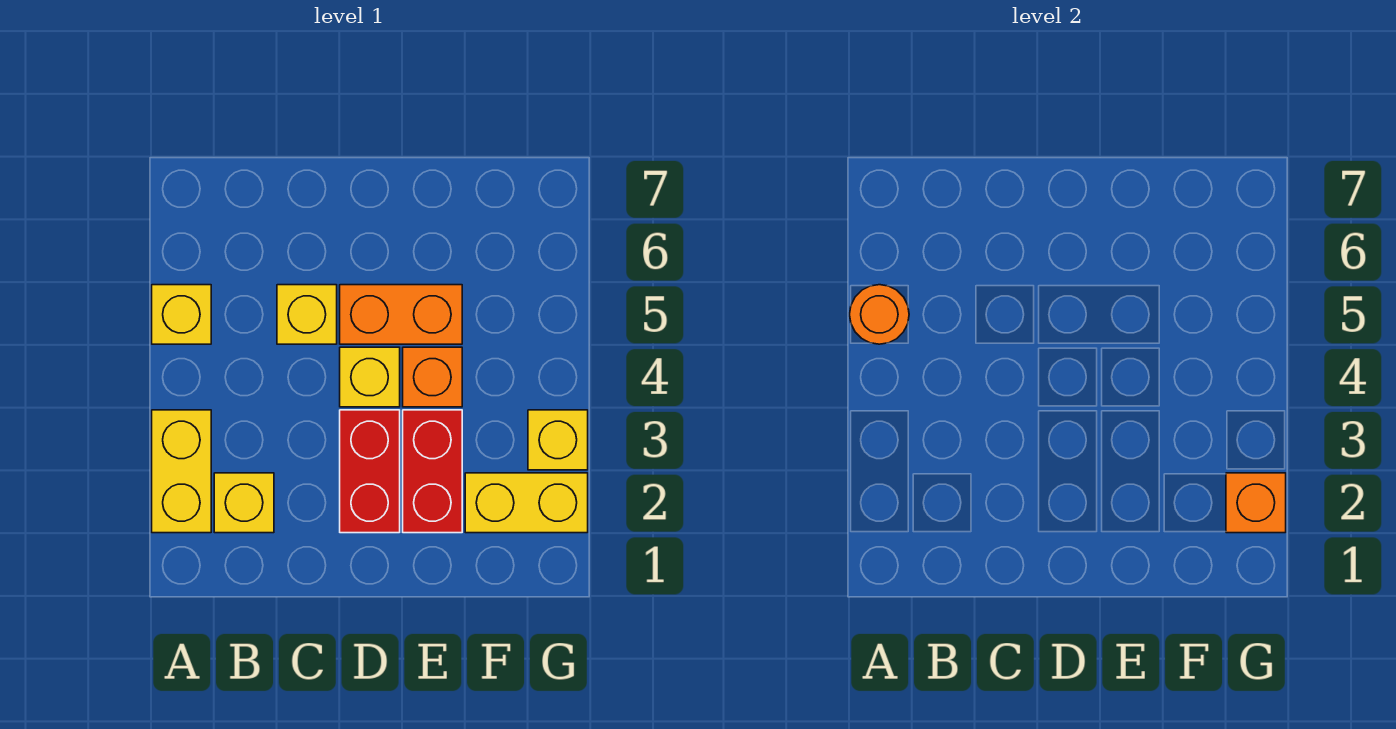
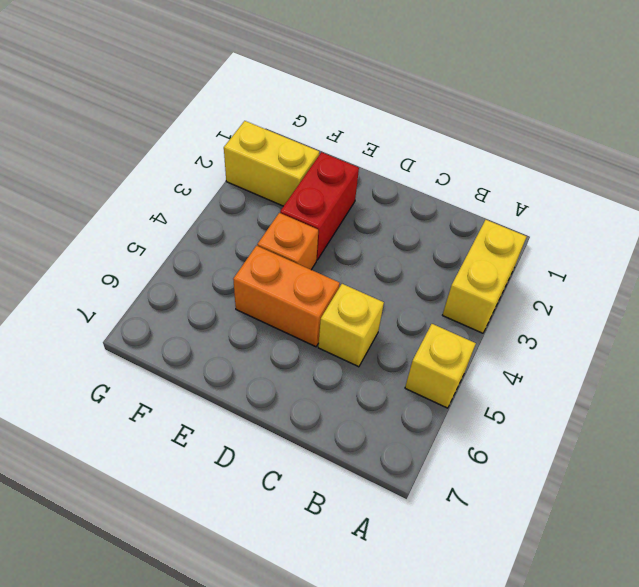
none -> yellow 1x1 brick [214,473,274,533]
none -> red 1x2 brick [340,410,400,533]
none -> yellow 1x1 brick [340,347,400,407]

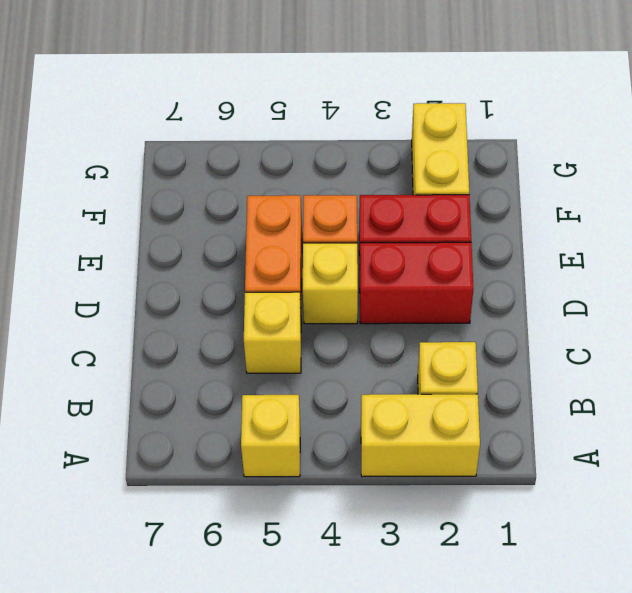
none -> yellow 1x1 brick [528,410,588,470]
none -> orange 1x1 round brick [850,285,909,344]
none -> orange 1x1 brick [1226,473,1286,533]

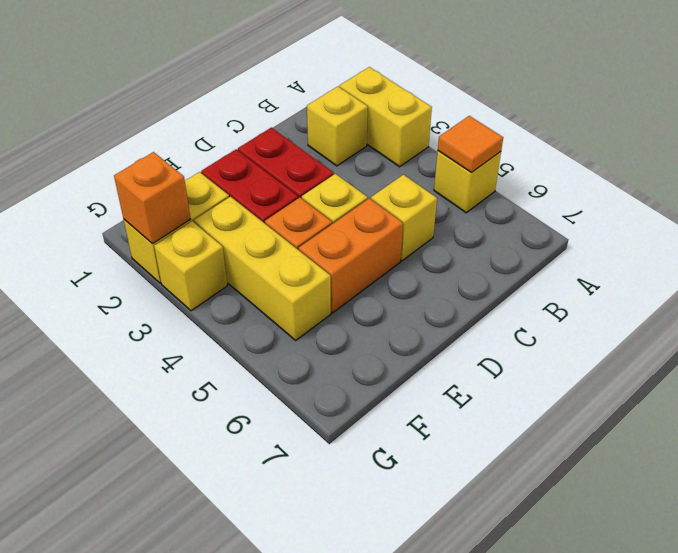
orange 1x1 tile [438,116,503,172] -> orange 1x1 round brick [850,285,909,344]
yellow 1x3 brick [194,197,331,340] -> none

